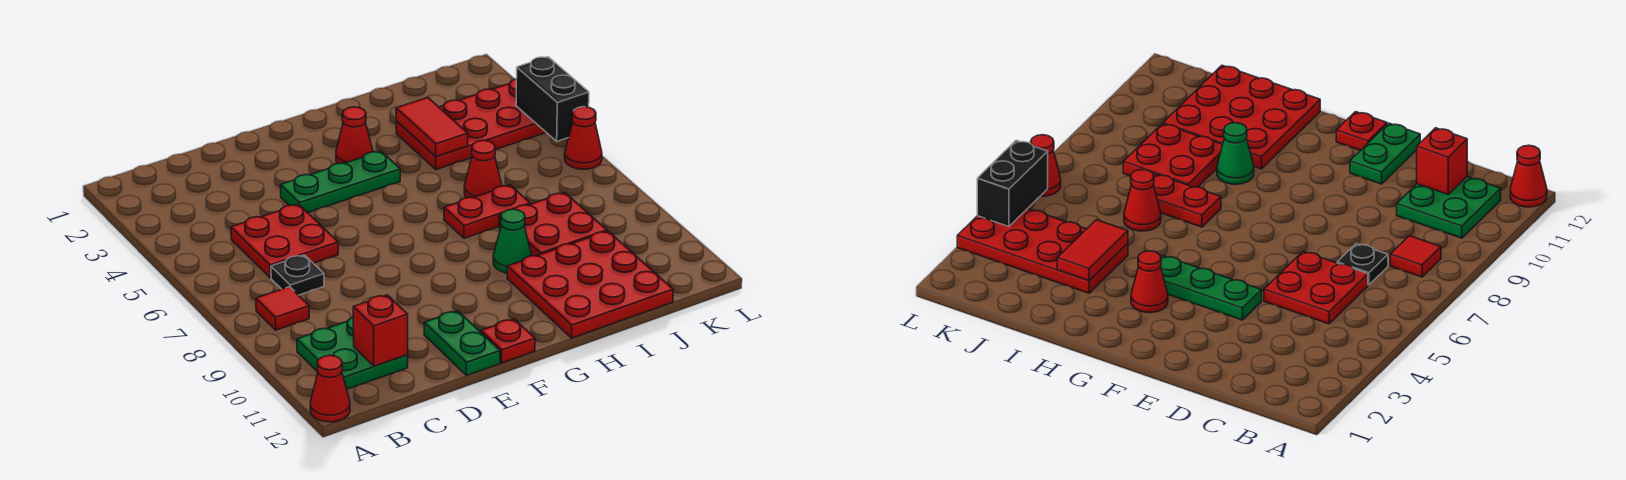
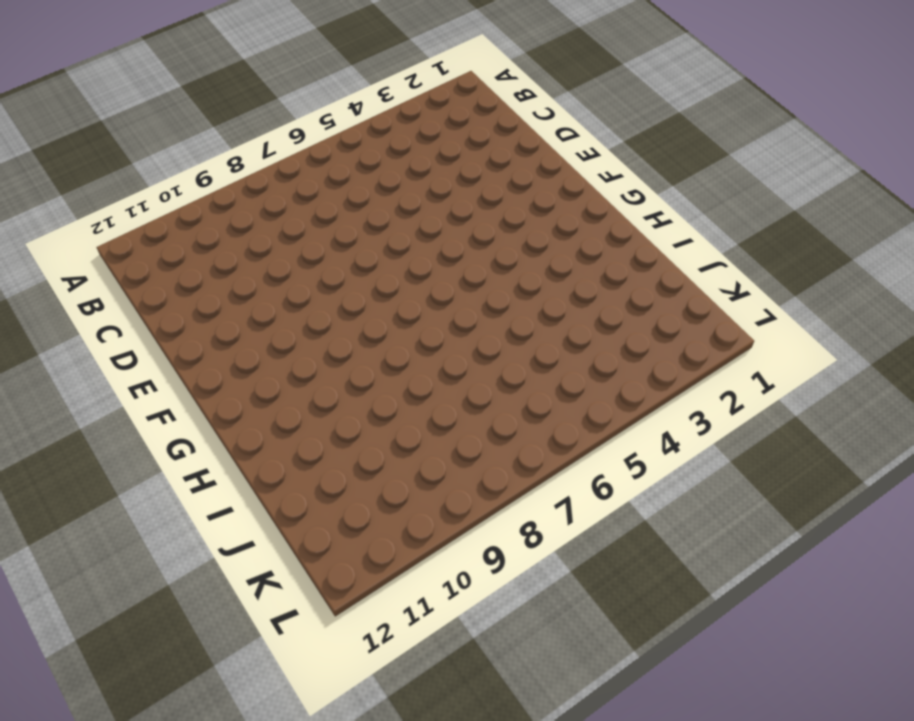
none -> red 1x1 cone [310,355,350,422]
none -> red 1x1 tile [256,287,309,330]
none -> green 2x2 plate [297,317,408,389]

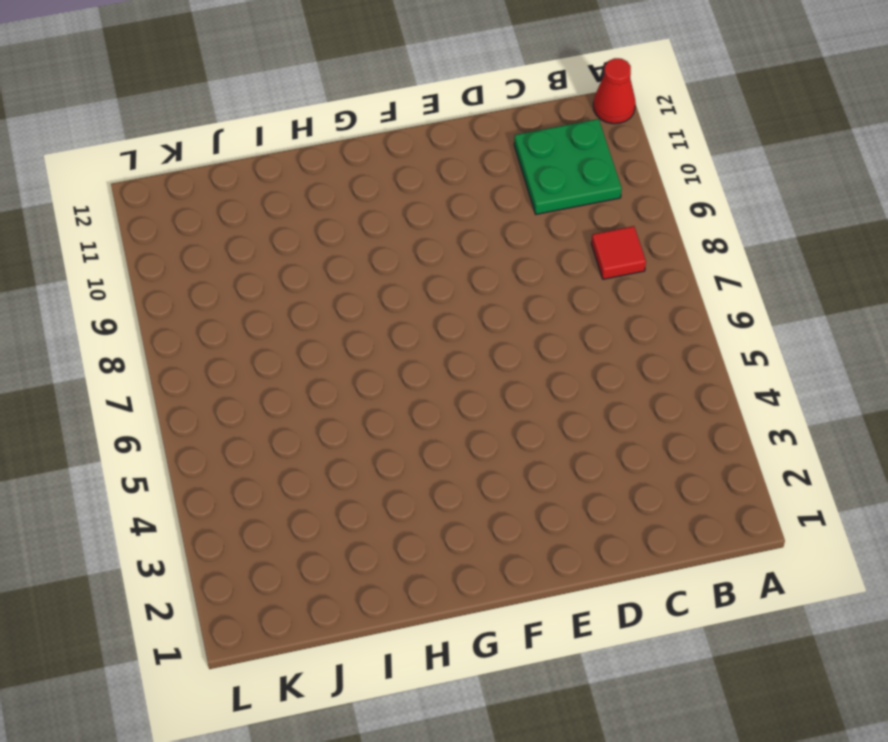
none -> red 2x2 plate [231,204,338,278]
none -> black 1x1 plate [271,255,324,295]
none -> green 1x3 plate [280,151,400,213]

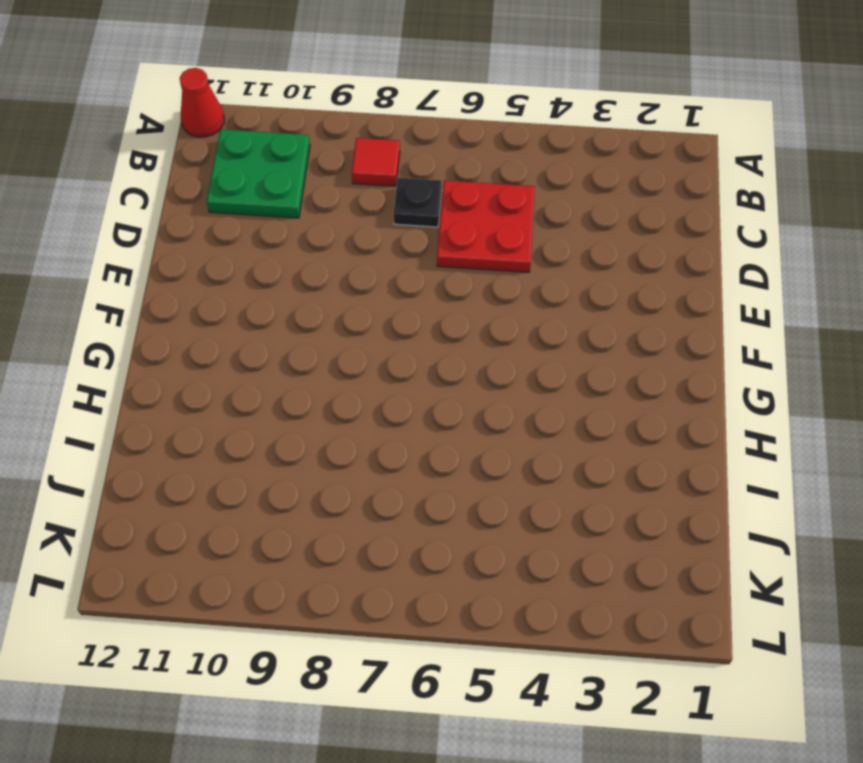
none -> green 1x3 plate [280,151,400,213]
none -> green 1x2 plate [424,311,500,375]
none -> red 1x1 plate [481,319,535,363]

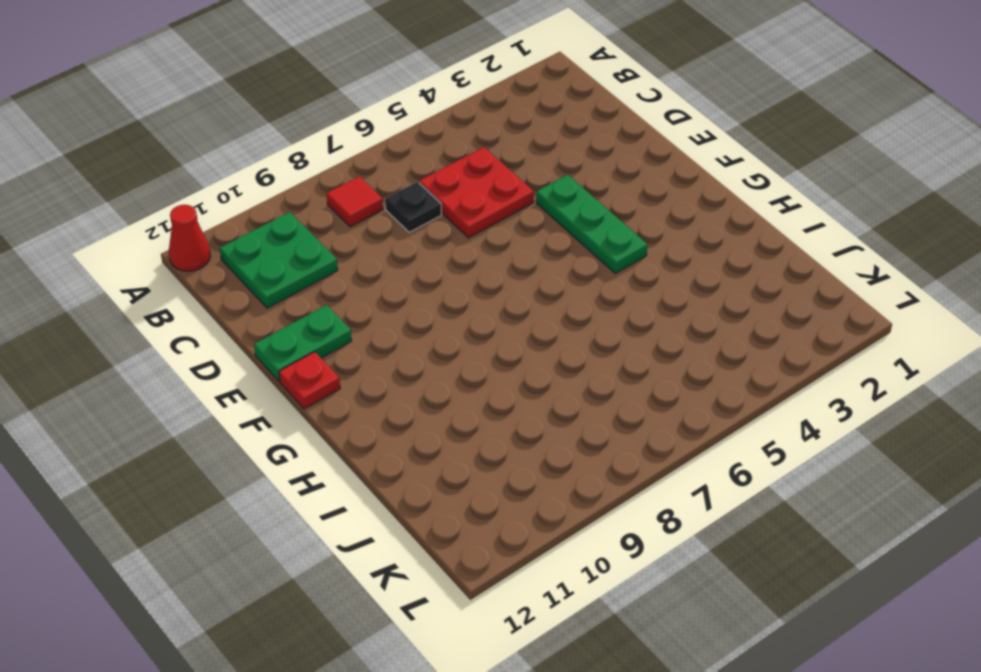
none -> red 1x1 cone [336,107,373,164]
none -> red 1x2 plate [444,185,530,238]
none -> green 1x1 cone [493,209,531,273]

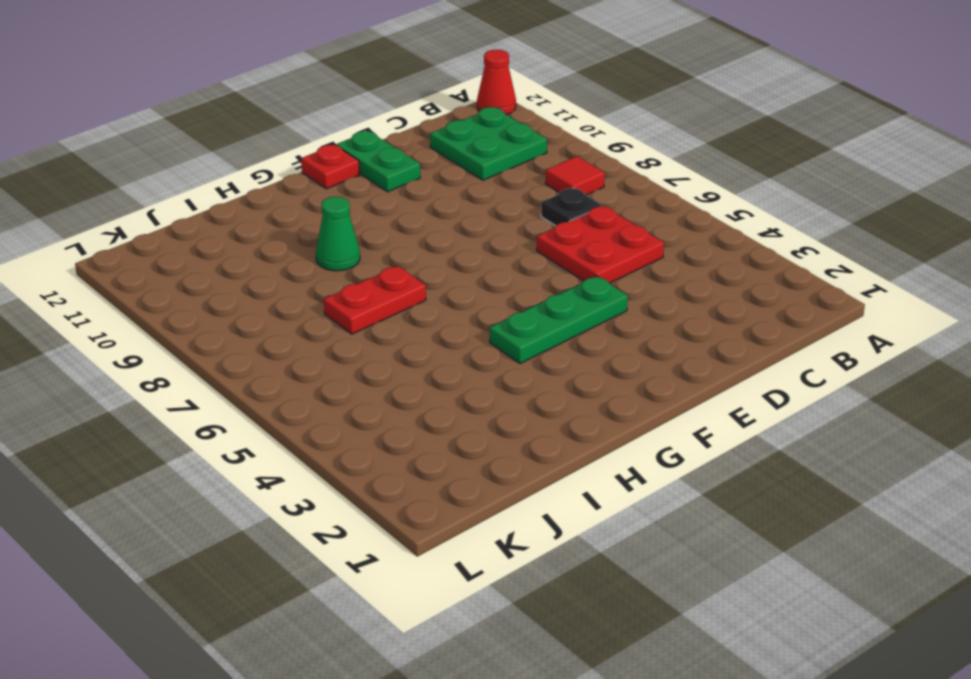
none -> red 1x1 cone [336,107,373,164]
none -> red 3x3 plate [507,231,673,338]
none -> red 2x4 plate [396,79,546,170]

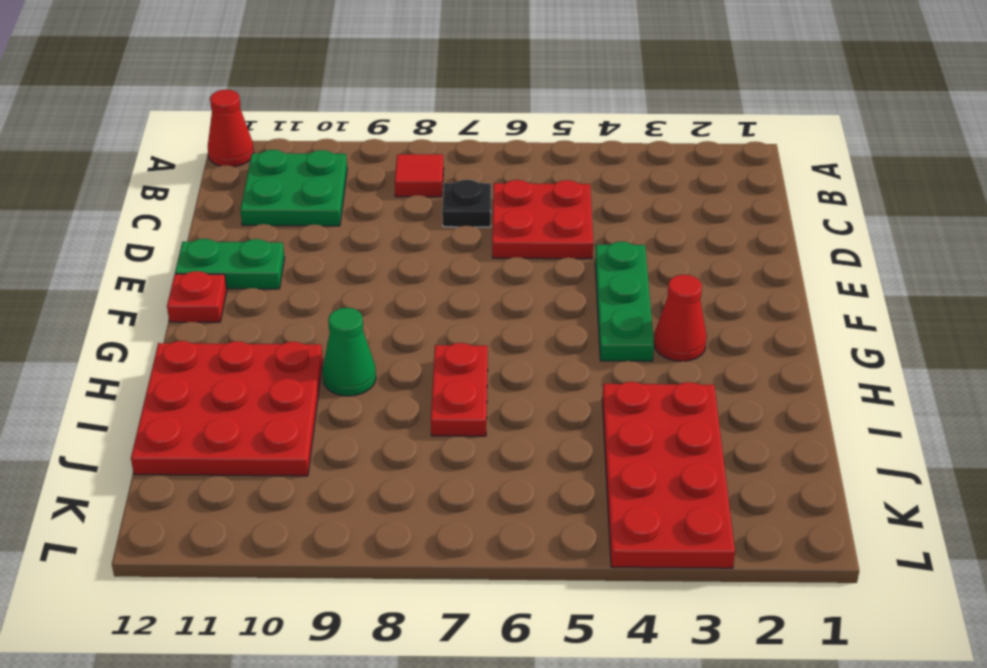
none -> red 1x1 cone [464,140,502,198]
none -> red 2x2 plate [499,193,607,256]
none -> red 1x1 cone [565,107,602,169]

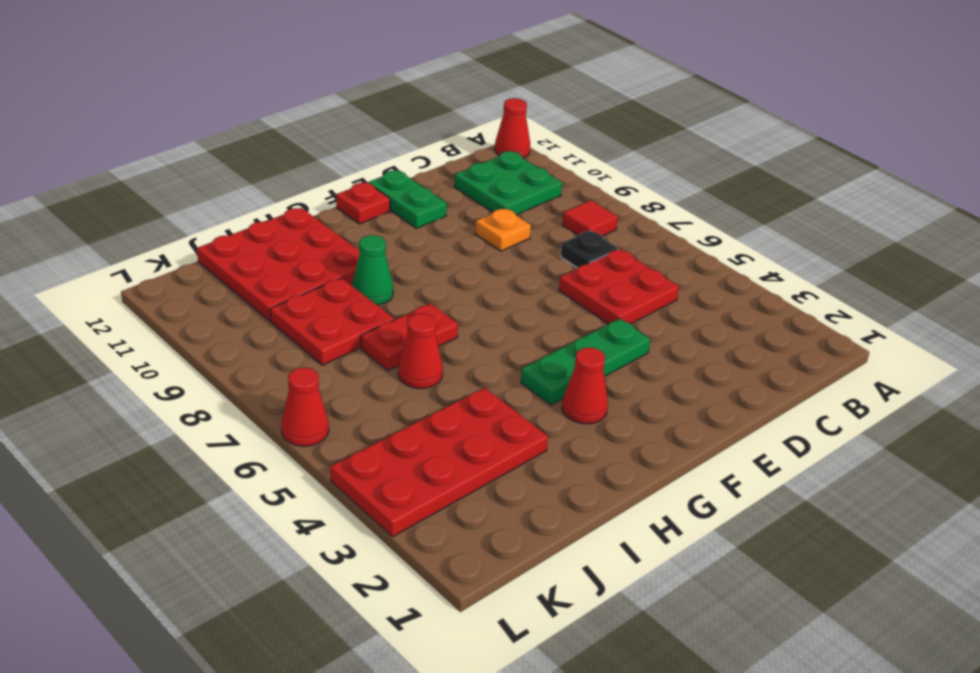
orange 1x1 plate [475,208,531,251] -> none
none -> red 1x1 brick [353,295,408,366]
none -> red 1x2 tile [396,98,468,156]
none -> black 1x2 brick [516,57,589,141]

